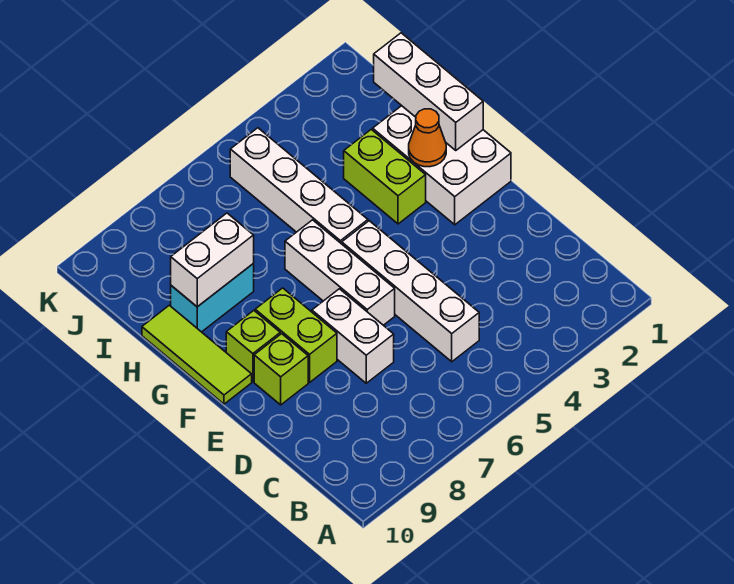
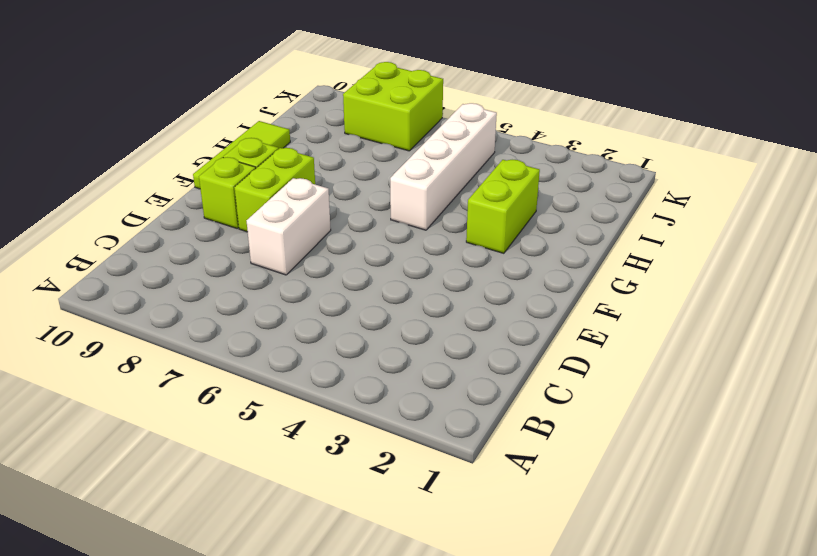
lime 2x2 brick [343,62,443,151] -> none
none -> white 1x4 brick [342,221,479,362]
none -> white 1x3 brick [285,220,395,325]
none -> white 2x3 brick [373,106,511,225]

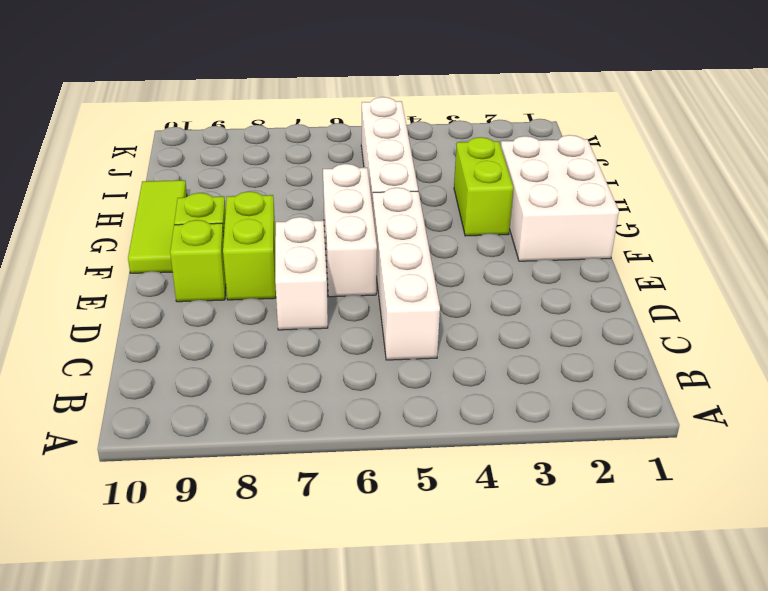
none -> cyan 1x2 brick [171,264,254,332]
none -> white 1x3 brick [374,33,483,150]
none -> orange 1x1 cone [409,109,446,167]

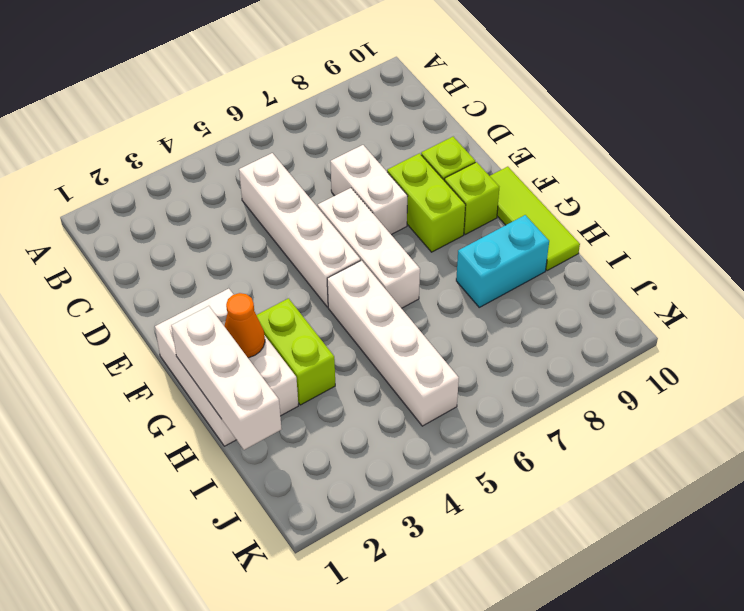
none -> white 1x2 brick [171,213,254,307]

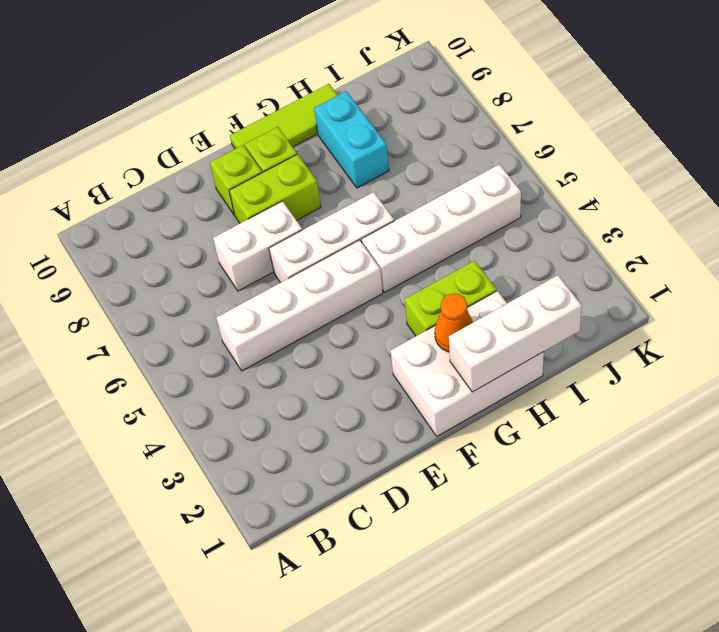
none -> white 1x2 brick [171,213,254,307]

